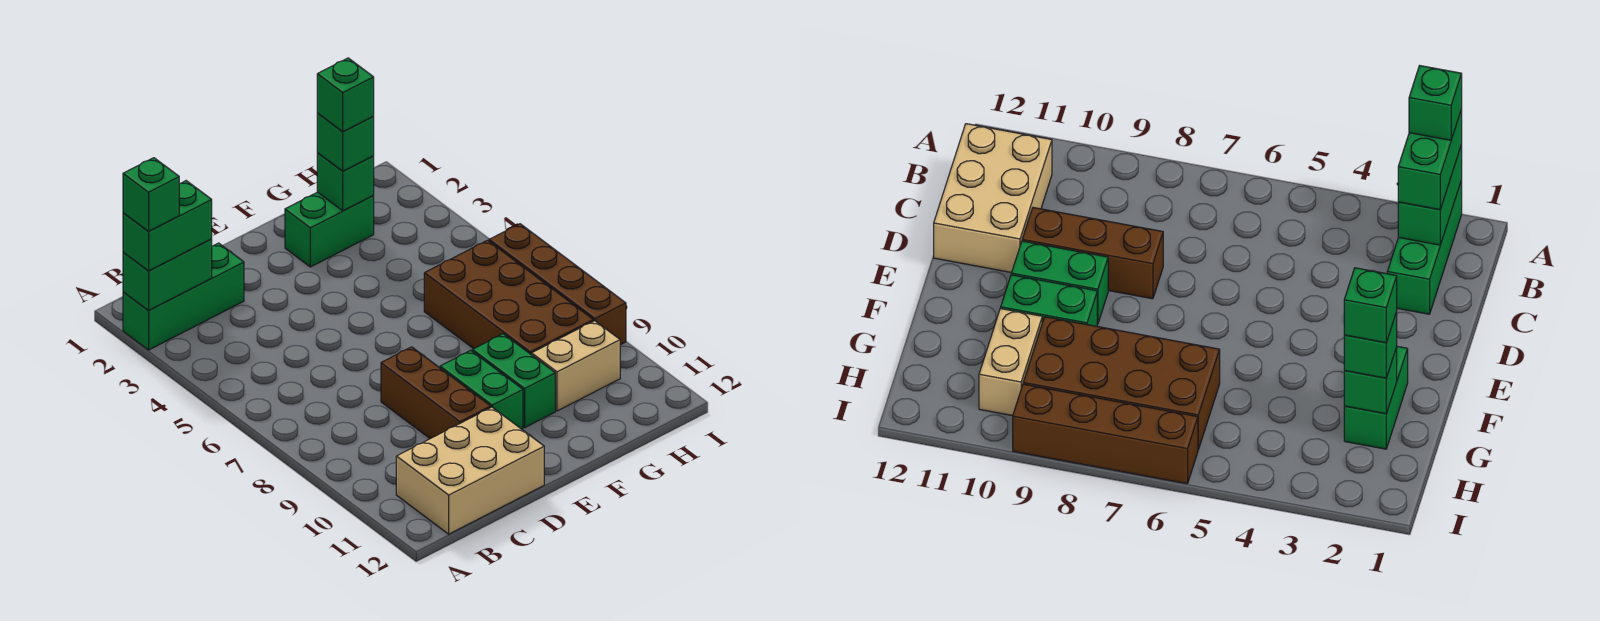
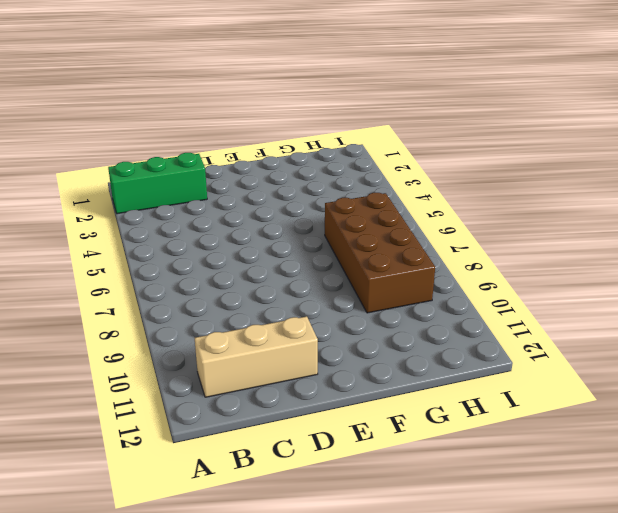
tan 1x3 brick [195,316,318,397] -> tan 2x3 brick [396,407,544,534]
none -> brown 1x3 brick [381,347,491,439]
none -> green 1x2 brick [440,350,523,429]
none -> green 1x2 brick [285,192,374,267]

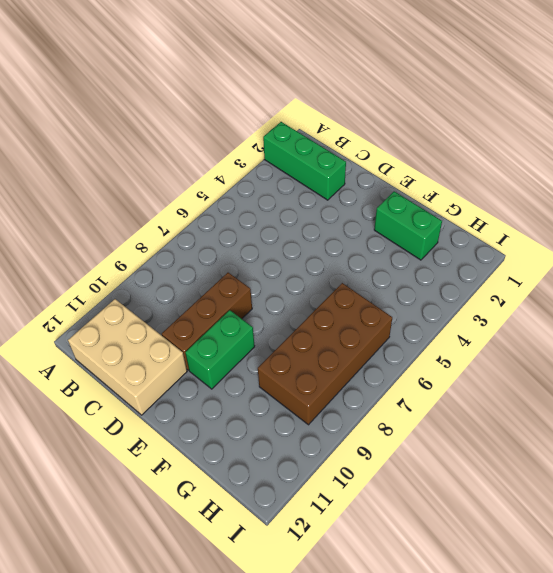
none -> green 1x2 brick [472,334,555,427]
none -> tan 1x2 brick [532,321,620,411]
none -> brown 1x4 brick [489,224,626,345]

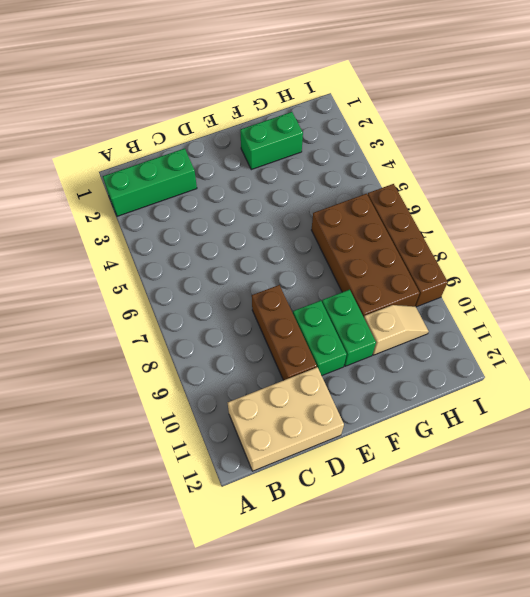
tan 1x2 slope [364,305,429,355] -> tan 1x2 brick [532,321,620,411]
none -> green 1x2 brick [123,239,212,310]
none -> green 1x1 brick [317,153,374,211]
none -> green 1x2 brick [123,181,212,271]

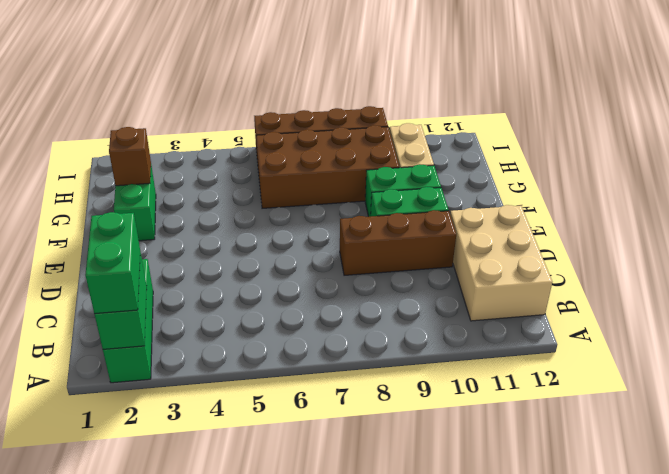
brown 1x1 brick [109,127,151,186] -> green 1x1 brick [317,153,374,211]
none -> green 1x1 brick [317,113,374,171]
none -> green 1x1 brick [123,158,179,232]
none -> green 1x1 brick [317,58,374,132]

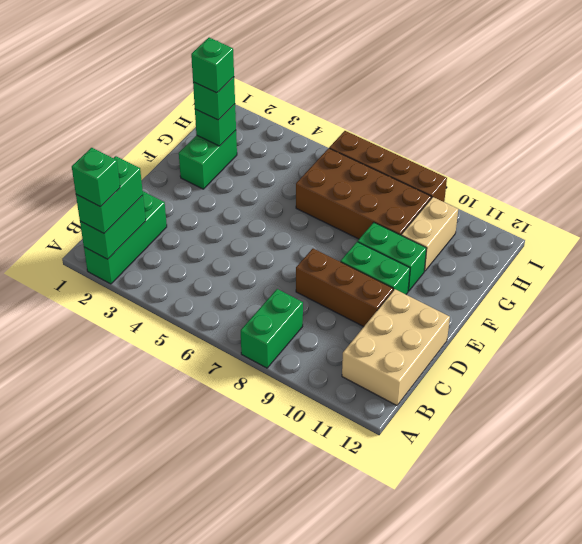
green 1x2 brick [241,289,303,368] -> none

